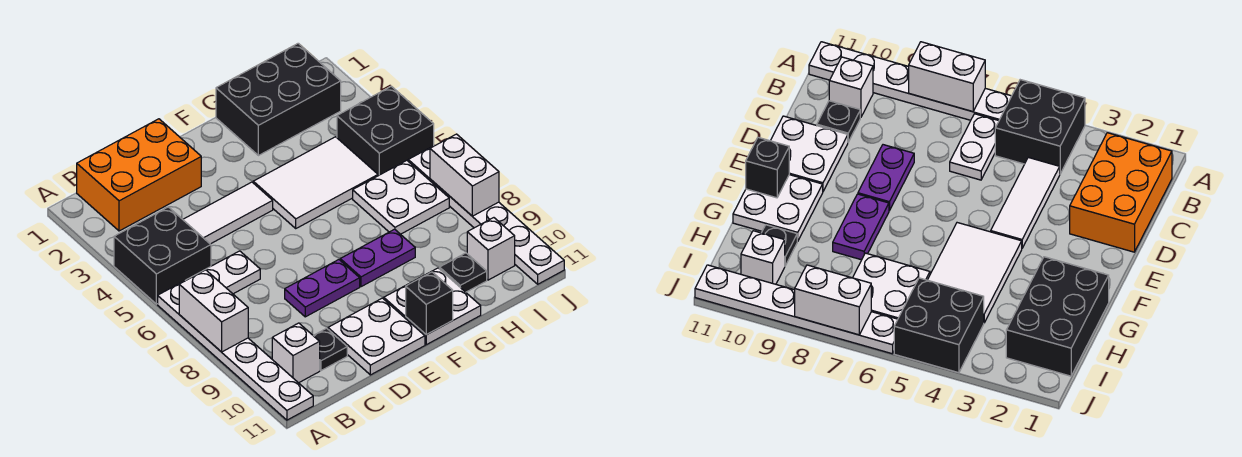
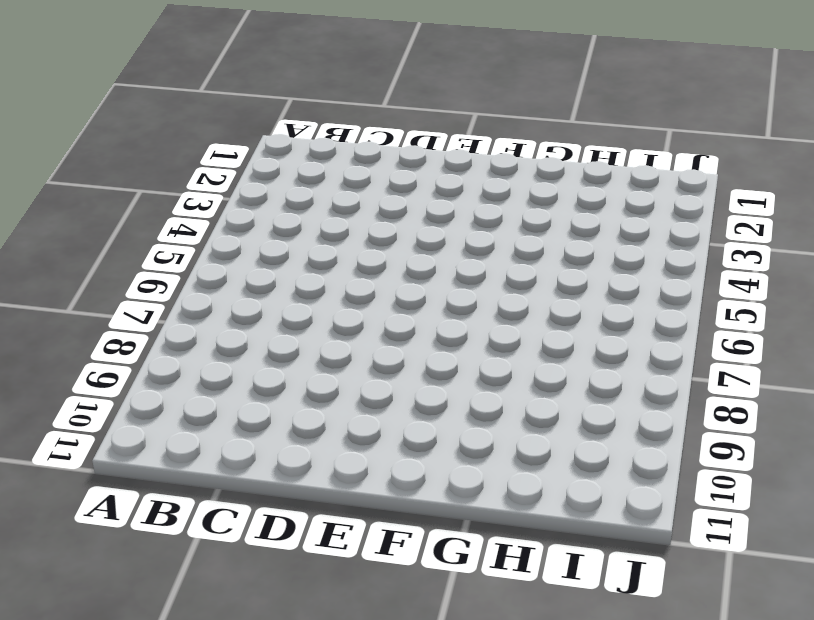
none -> black 2x2 brick [114,207,211,304]
none -> white 1x6 plate [158,281,313,420]
none -> orange 2x3 brick [77,119,201,231]

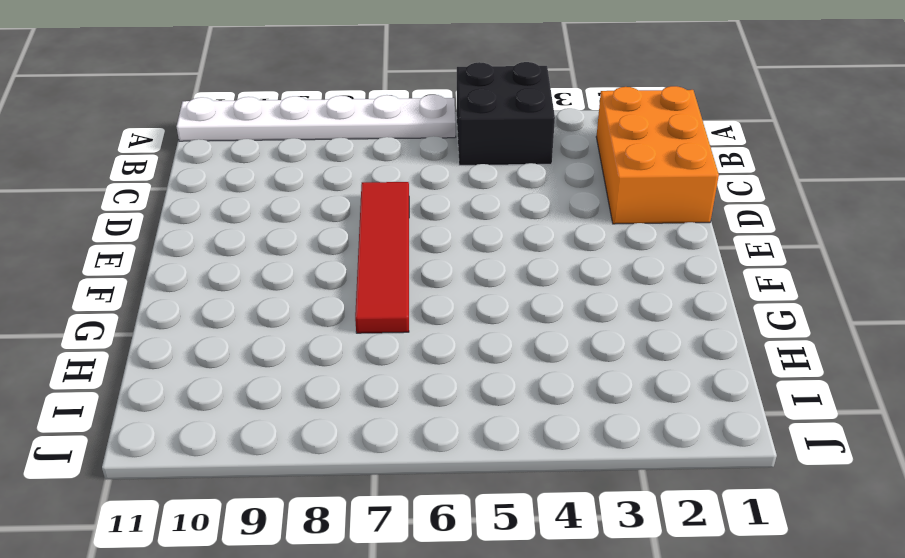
red 1x4 tile [355,182,409,333] -> none
none -> white 1x2 plate [187,251,260,294]
none -> white 1x1 brick [272,323,320,383]
none -> white 1x3 tile [183,182,273,244]

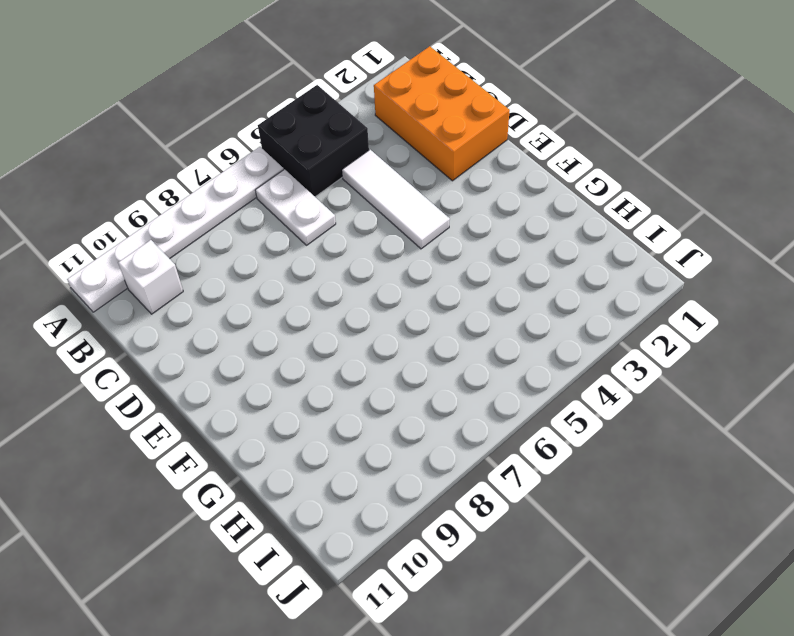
none -> black 1x1 plate [313,328,347,371]
none -> purple 1x2 plate [285,260,360,317]
none -> white 2x2 plate [328,298,425,375]

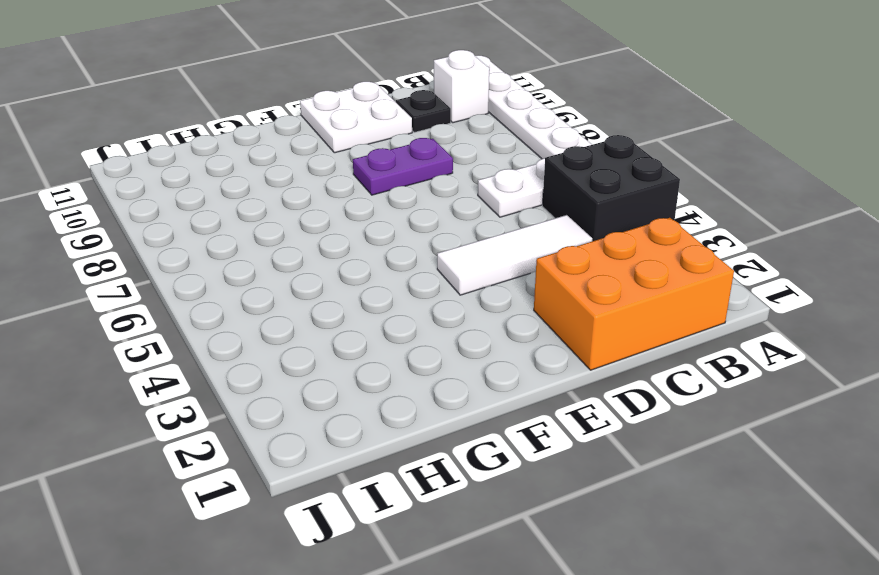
none -> white 2x3 tile [253,137,378,228]
none -> purple 1x2 plate [340,229,415,287]
none -> white 2x2 plate [384,268,481,345]

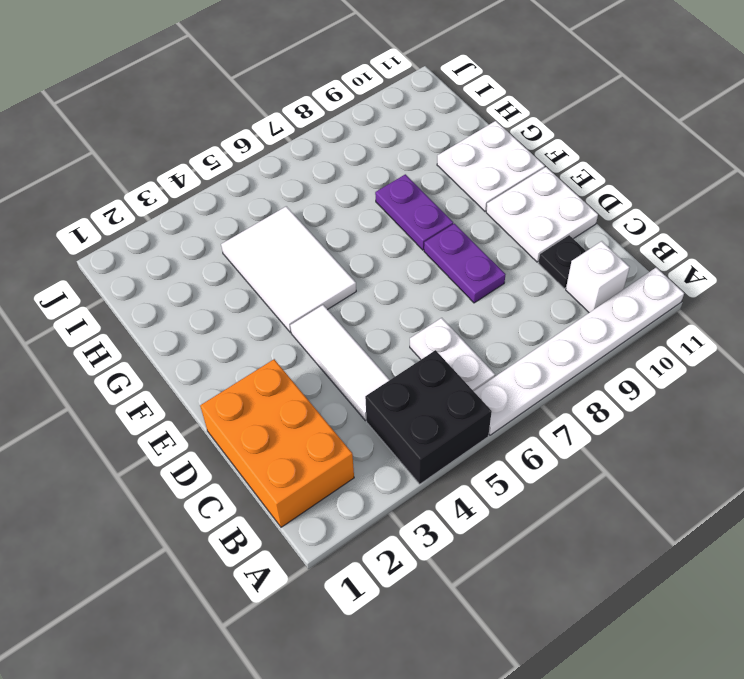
none -> black 2x3 brick [216,43,341,156]
none -> white 2x2 plate [353,161,449,234]
none -> black 1x1 plate [439,253,487,292]

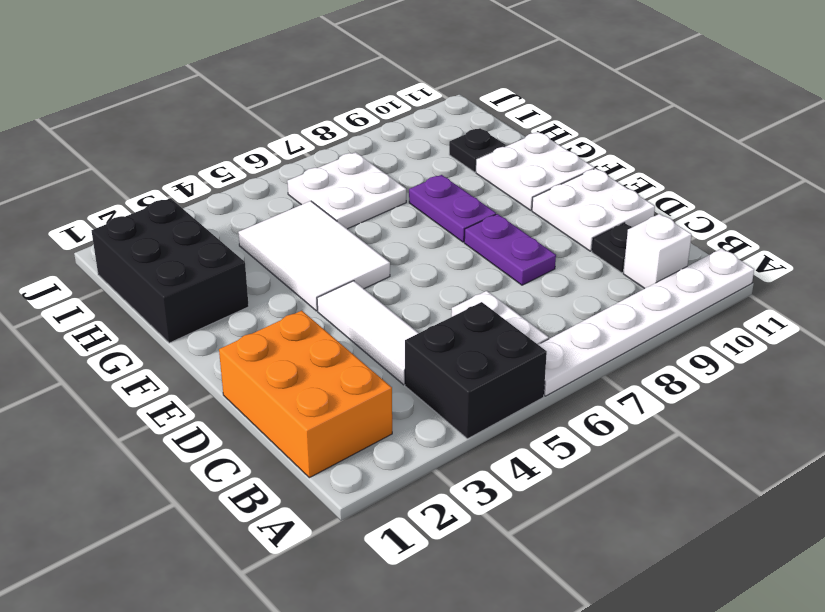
none -> black 2x2 brick [337,86,434,176]
none -> white 1x1 brick [467,218,515,280]
none -> white 1x6 plate [408,145,564,284]

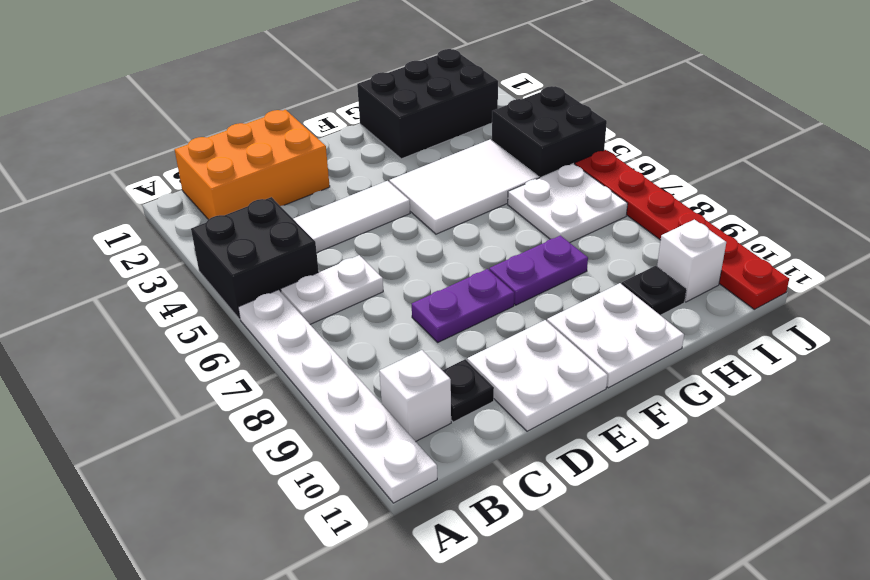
red 1x6 plate [575,150,789,309] -> white 1x6 plate [408,145,564,284]
none -> white 1x2 brick [179,270,248,352]
none -> black 1x1 brick [406,272,453,335]
none -> white 1x2 brick [430,134,499,216]

